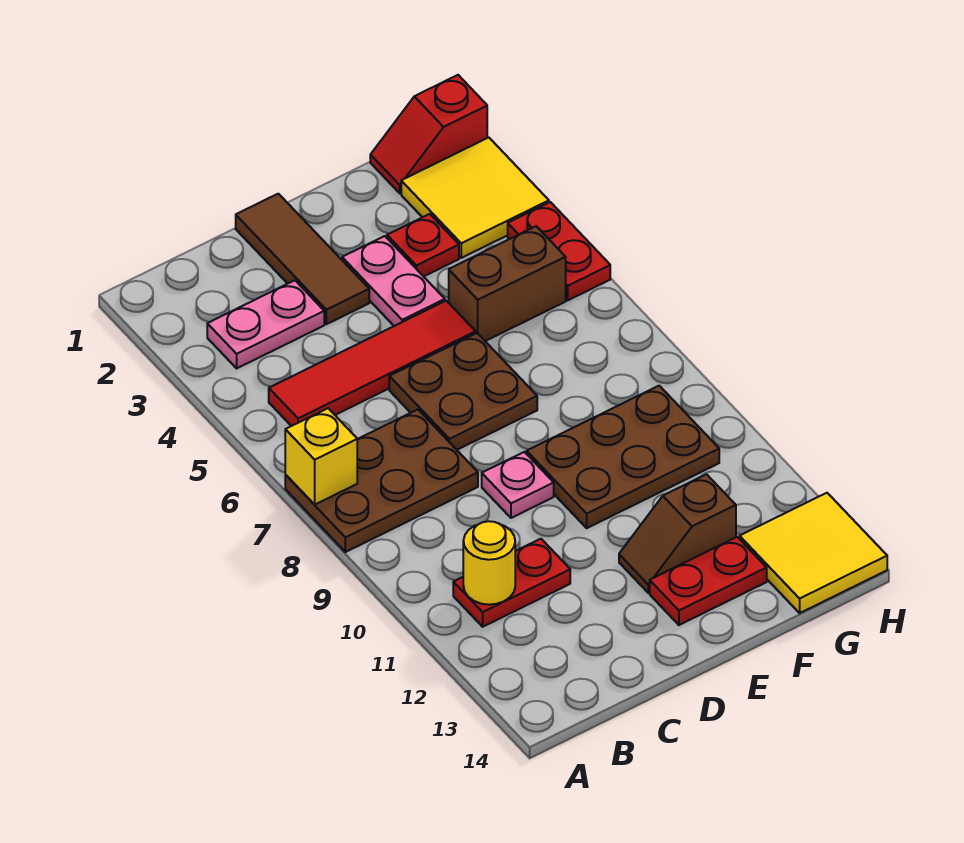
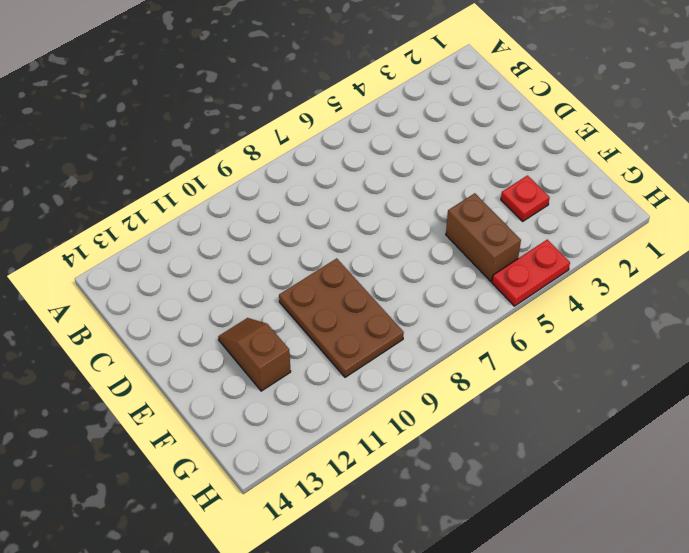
none -> brown 2x3 plate [285,410,478,552]
none -> pink 1x2 plate [207,280,324,368]
none -> red 1x4 tile [269,301,476,426]

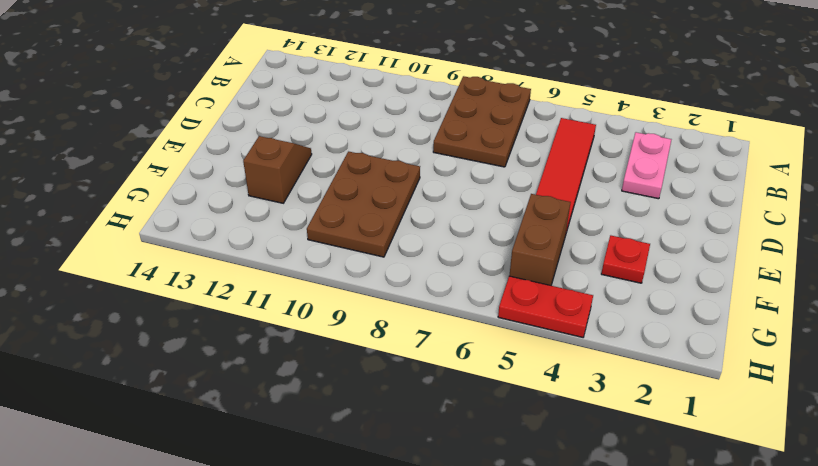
none -> red 1x2 plate [453,539,570,627]
none -> brown 1x3 tile [236,194,369,324]
none -> brown 2x2 plate [389,333,537,450]

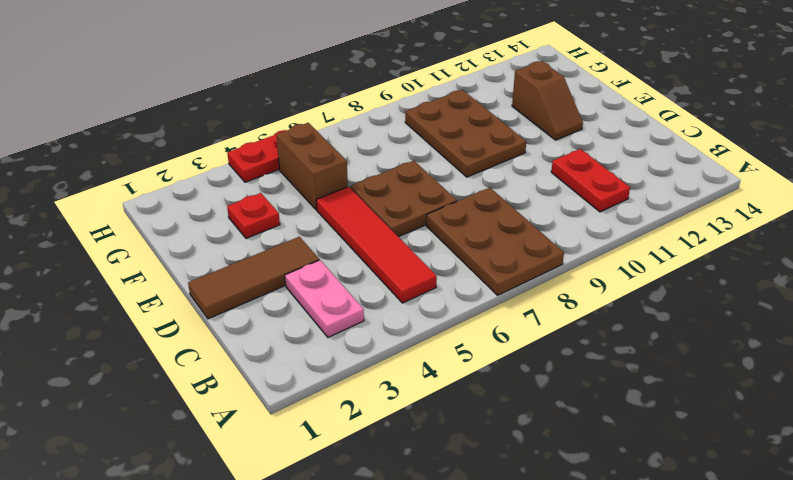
none -> pink 1x1 plate [482,452,554,518]
none -> pink 1x2 plate [342,236,445,326]
none -> red 1x2 plate [650,537,767,625]

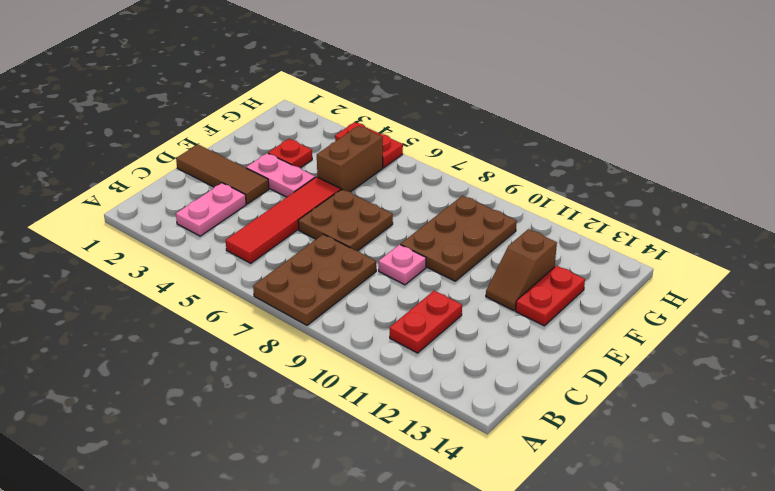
none -> red 1x2 slope [370,75,487,193]
none -> yellow 2x2 tile [401,137,549,258]
none -> yellow 2x2 tile [740,493,887,613]

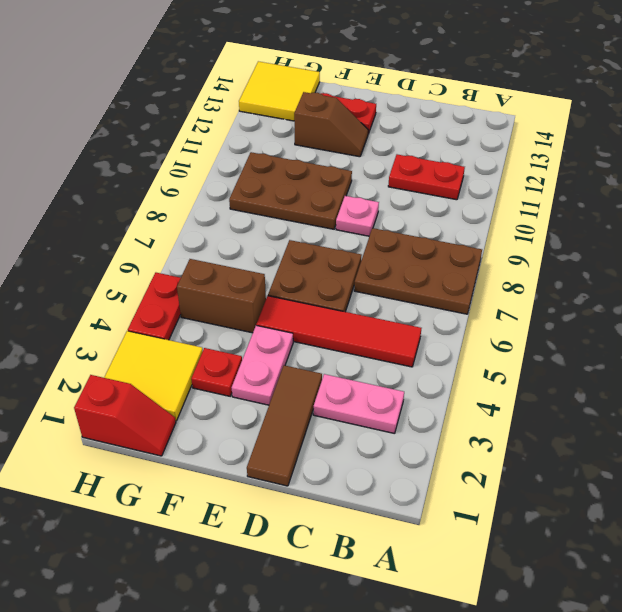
none -> yellow 1x1 brick [285,408,357,505]
none -> yellow 1x1 round brick [463,521,515,605]

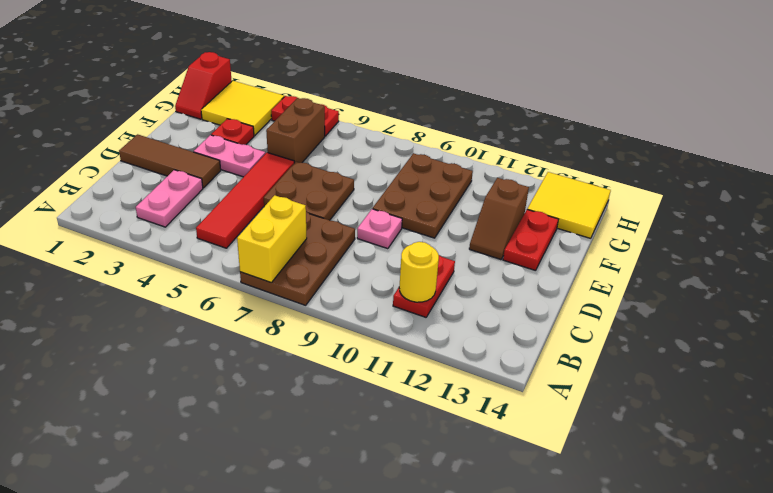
yellow 1x2 brick [237,195,307,282] -> yellow 1x1 brick [285,408,357,505]

